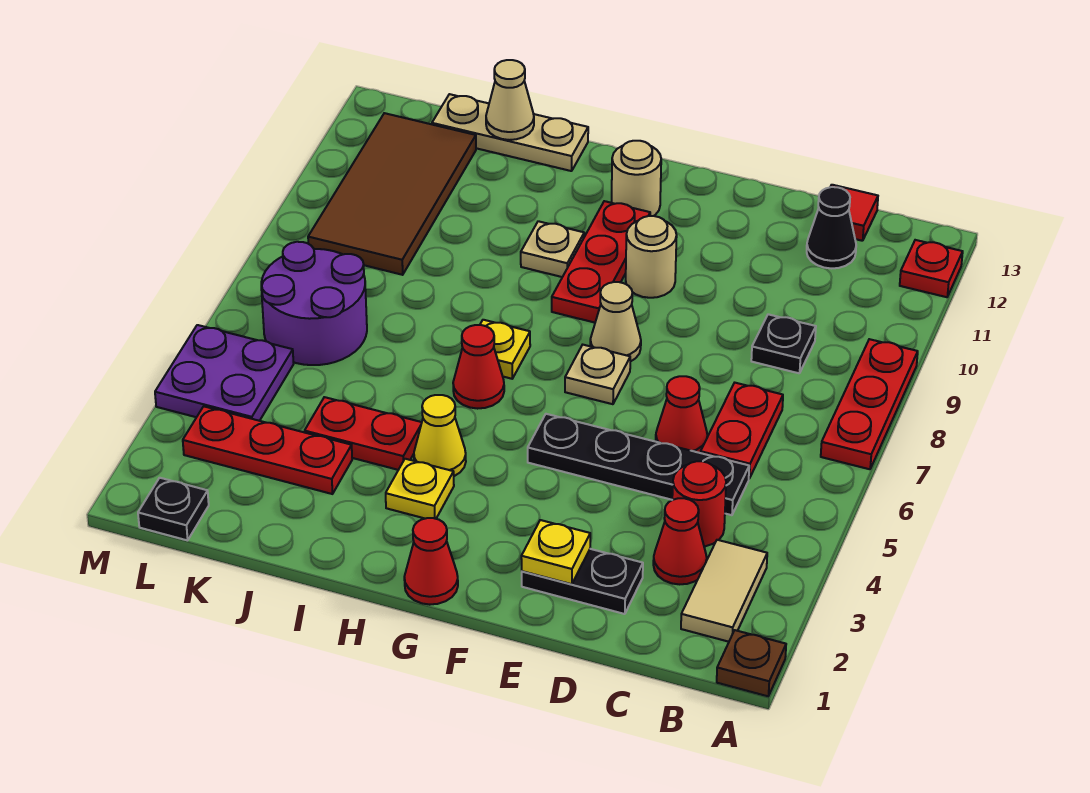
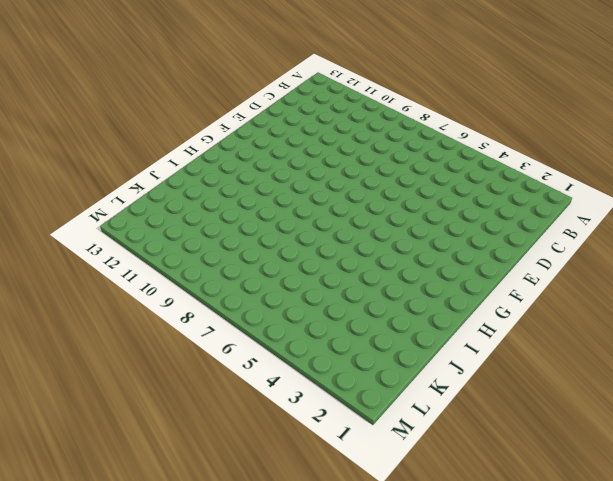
none -> brown 1x1 plate [717,630,786,696]
none -> red 1x3 plate [821,339,918,469]
none -> red 1x1 plate [900,240,963,297]
none -> tan 1x2 tile [681,540,767,642]

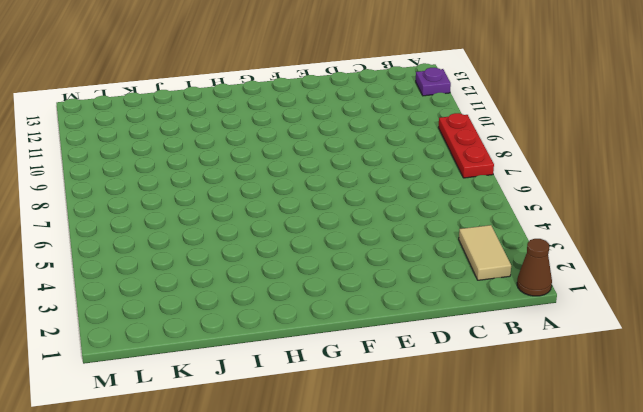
brown 1x1 cone [517,239,552,296] -> brown 1x1 plate [717,630,786,696]
purple 1x1 plate [416,68,451,96] -> red 1x1 plate [900,240,963,297]
none -> red 1x1 cone [653,498,707,584]
none -> red 1x1 round brick [672,461,726,546]
none -> black 1x4 plate [528,414,749,515]
none -> red 1x2 plate [701,383,783,478]

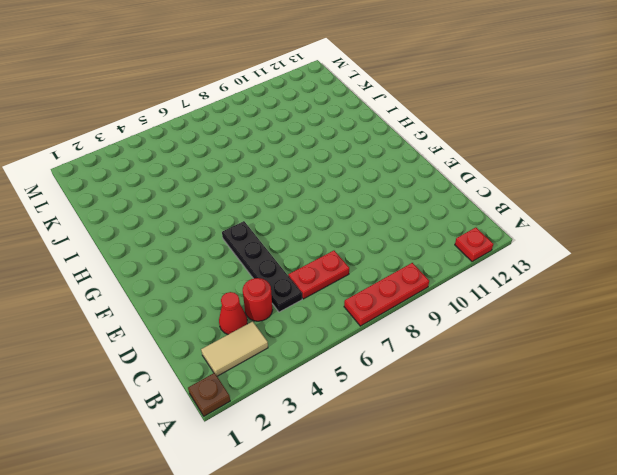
none -> black 1x1 plate [751,314,816,373]
none -> black 1x1 cone [807,187,856,268]
none -> red 1x1 tile [831,185,878,241]
none -> black 1x2 plate [522,549,643,614]

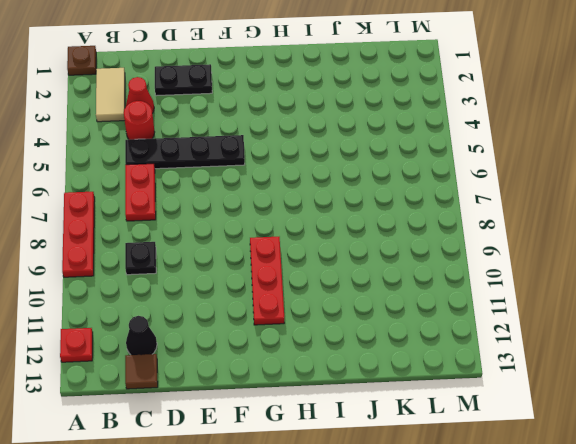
brown 1x1 tile [125,354,158,389] -> red 1x1 tile [831,185,878,241]
none -> red 1x1 cone [656,376,708,453]
none -> tan 1x1 plate [565,345,630,404]
none -> tan 1x1 cone [590,282,641,362]
none -> tan 1x1 round brick [626,216,677,298]

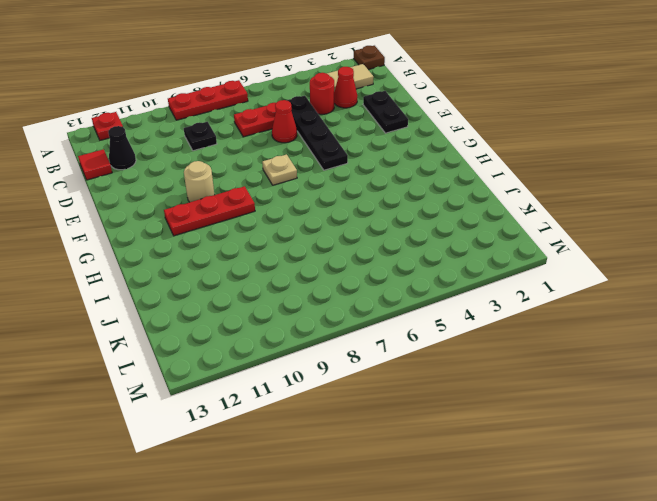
none -> tan 1x1 cone [590,282,641,362]
none -> red 1x1 cone [404,518,458,605]
none -> tan 1x1 round brick [612,141,661,216]
none -> yellow 1x1 plate [386,459,454,519]

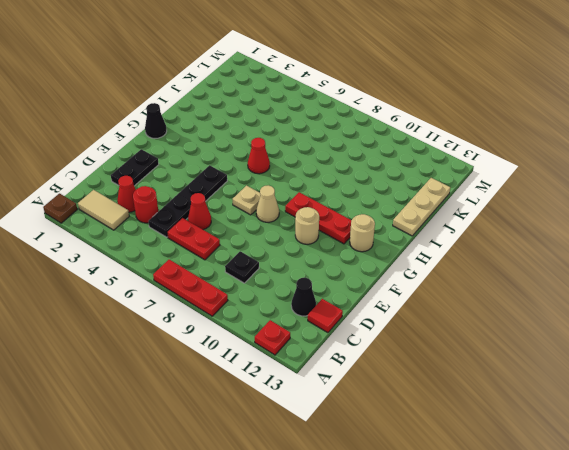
black 1x1 cone [145,103,167,138] -> red 1x1 cone [404,518,458,605]
none -> yellow 1x1 plate [386,459,454,519]
none -> yellow 1x1 cone [414,395,466,476]
none -> yellow 1x1 plate [480,320,530,379]
none -> tan 1x1 plate [521,221,584,277]

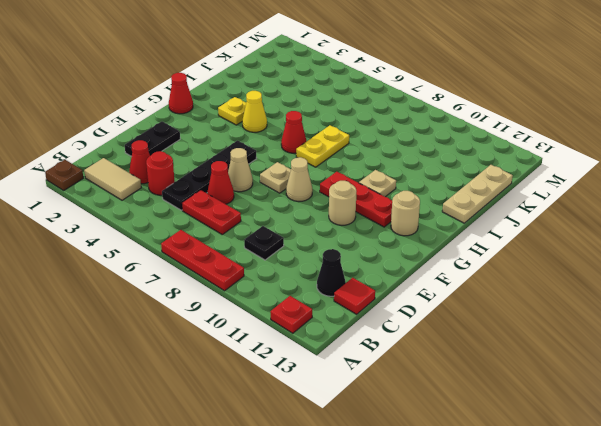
tan 1x1 cone [228,148,253,192] -> tan 1x1 cone moved to [486,60,534,140]
yellow 1x2 plate [296,125,349,167] -> yellow 1x1 plate [480,320,530,379]
none -> red 1x2 plate [305,397,422,470]
none -> red 1x3 plate [183,406,352,494]
none -> purple 2x2 round brick [261,242,367,365]
none -> brown 2x4 tile [308,113,476,275]

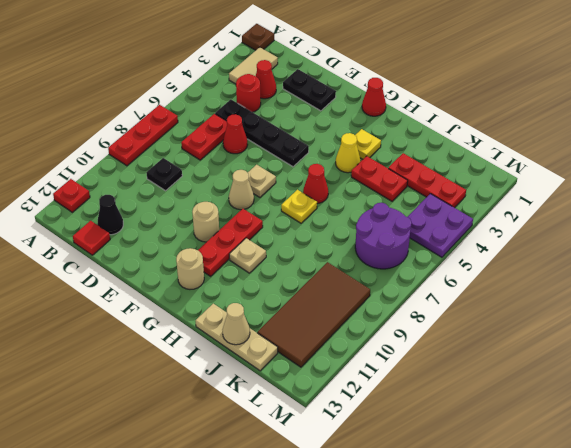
none -> black 1x1 plate [138,478,209,540]
none -> yellow 1x1 plate [521,520,590,584]

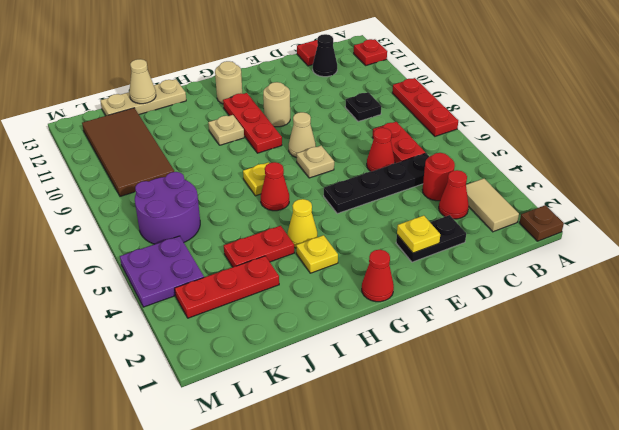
none -> black 1x1 plate [138,478,209,540]

